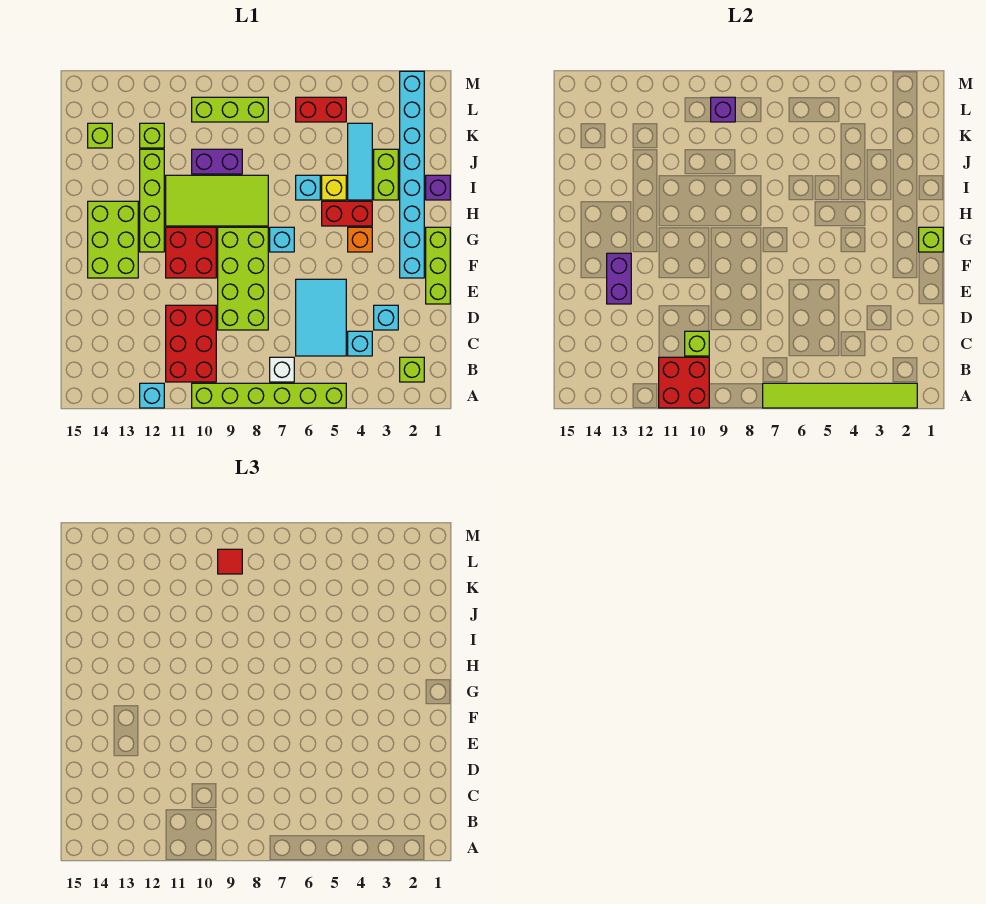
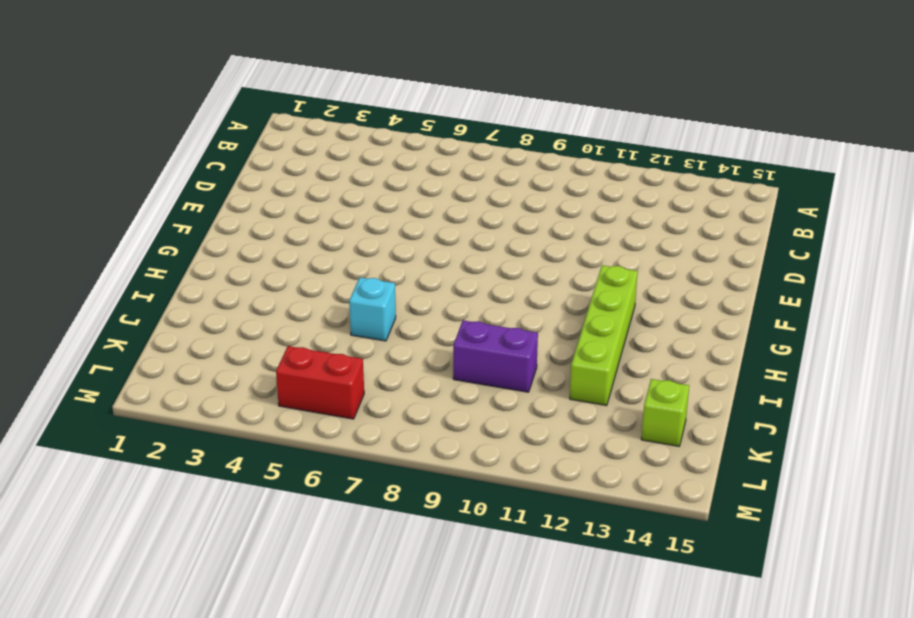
none -> lime 1x6 brick [192,383,346,408]
none -> cyan 1x1 brick [140,383,164,408]
none -> lime 1x1 brick [400,357,424,382]
none -> white 1x1 brick [270,357,294,382]

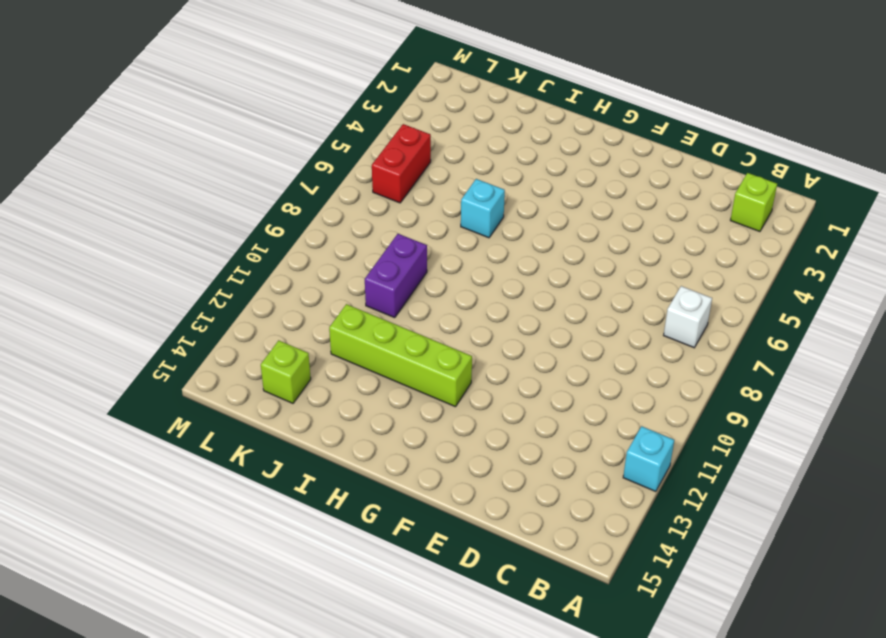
none -> lime 1x6 brick [192,383,346,408]
none -> red 2x3 brick [166,305,216,382]
none -> cyan 1x1 brick [348,331,372,356]
none -> cyan 2x3 tile [296,279,346,356]

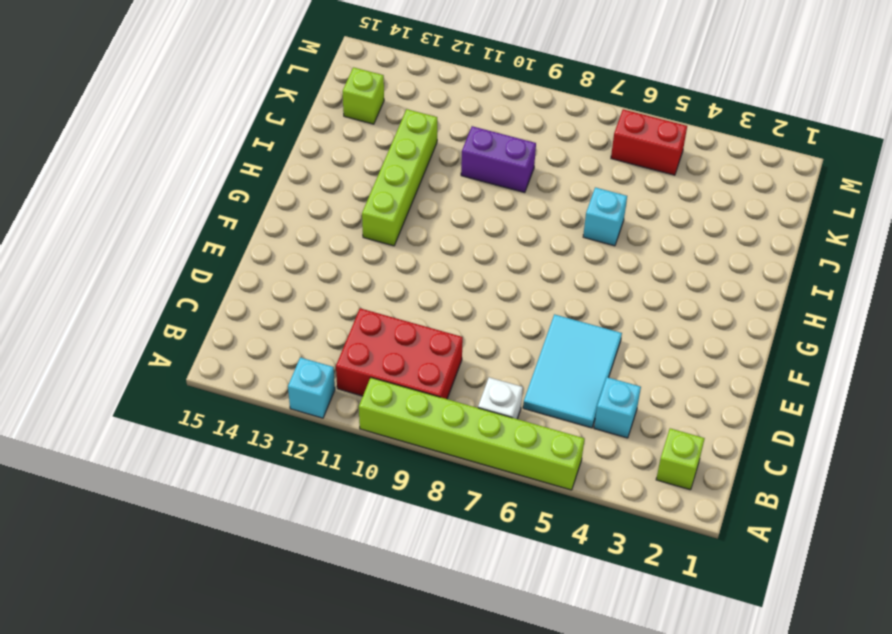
red 2x3 brick [336,308,463,399] -> red 2x3 brick turned to [166,305,216,382]
none -> cyan 1x1 brick [374,305,398,330]
none -> lime 2x4 brick [218,227,268,330]
none -> lime 1x3 brick [426,227,450,304]
none -> cyan 1x8 brick [400,71,424,278]

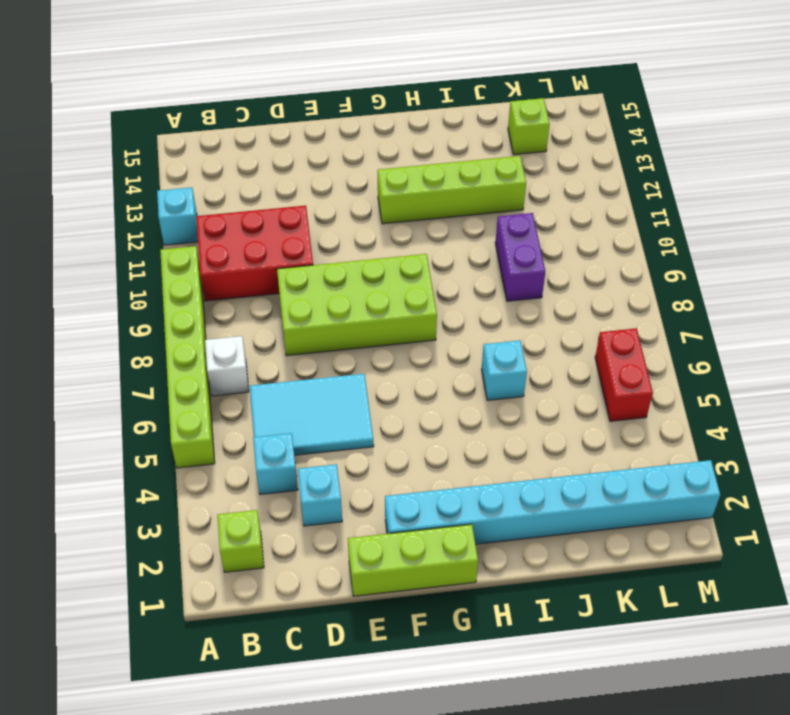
none -> red 2x2 brick [166,227,216,278]
none -> lime 2x3 brick [88,201,138,278]
none -> orange 1x1 brick [348,227,372,252]
none -> cyan 1x1 brick [270,227,294,252]

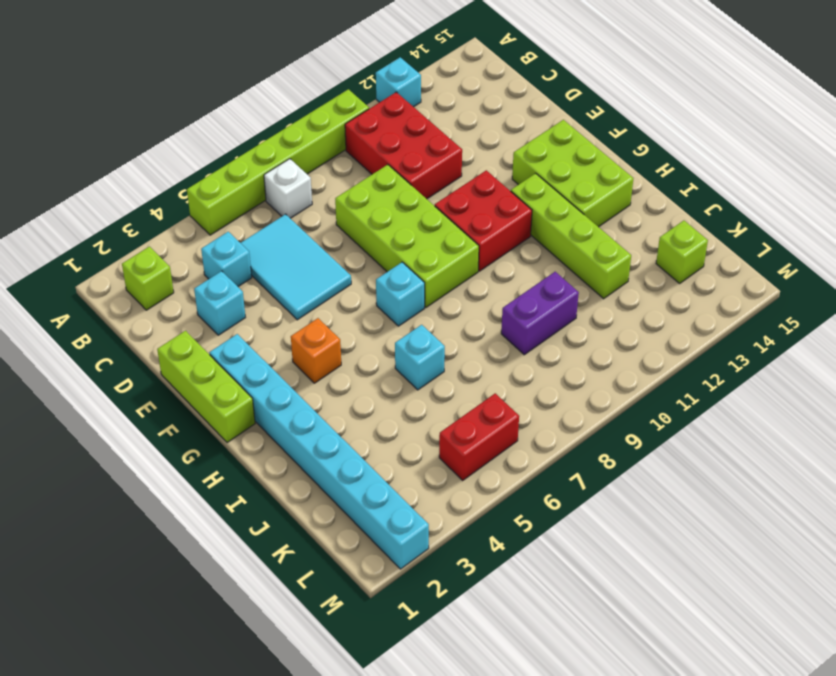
none -> red 1x2 brick [322,201,372,226]
none -> lime 2x4 tile [166,175,268,226]
none -> purple 1x1 brick [426,175,450,200]
none -> lime 1x2 brick [374,149,398,200]

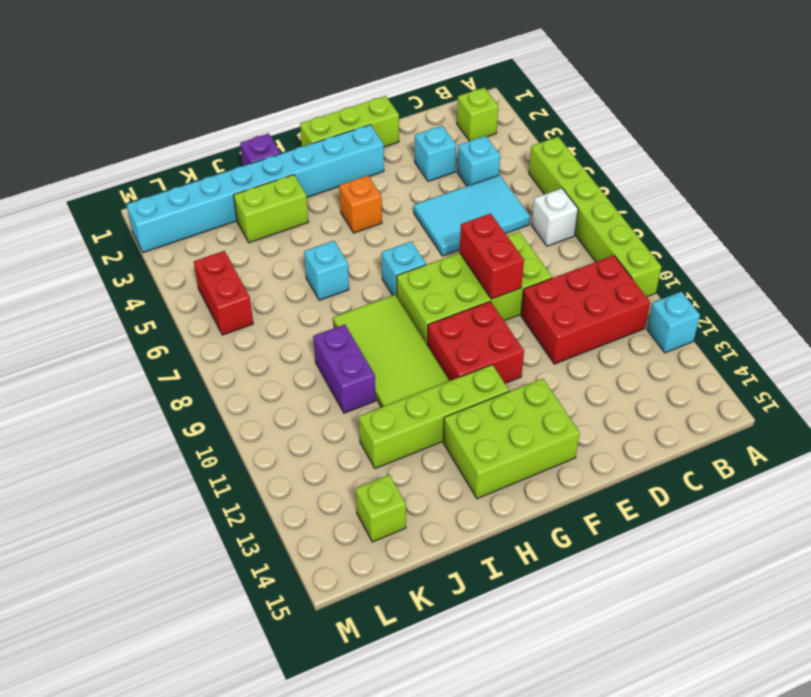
red 1x2 brick [460,213,524,299] -> red 1x2 brick moved to [322,201,372,226]
none -> cyan 1x3 tile [348,123,372,200]
none -> yellow 1x1 brick [322,175,346,200]
none -> lime 1x1 brick [140,123,164,148]
none -> lime 1x3 brick [192,97,268,122]

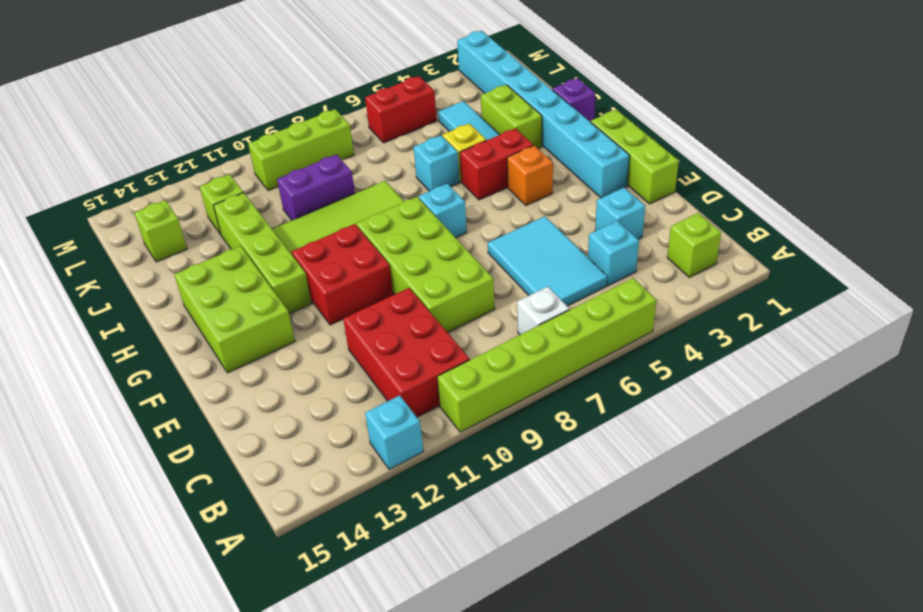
none -> lime 1x6 tile [763,383,917,408]
none -> red 2x2 brick [659,357,709,408]
none -> lime 1x1 brick [685,331,709,356]
none -> purple 1x2 brick [607,253,631,304]

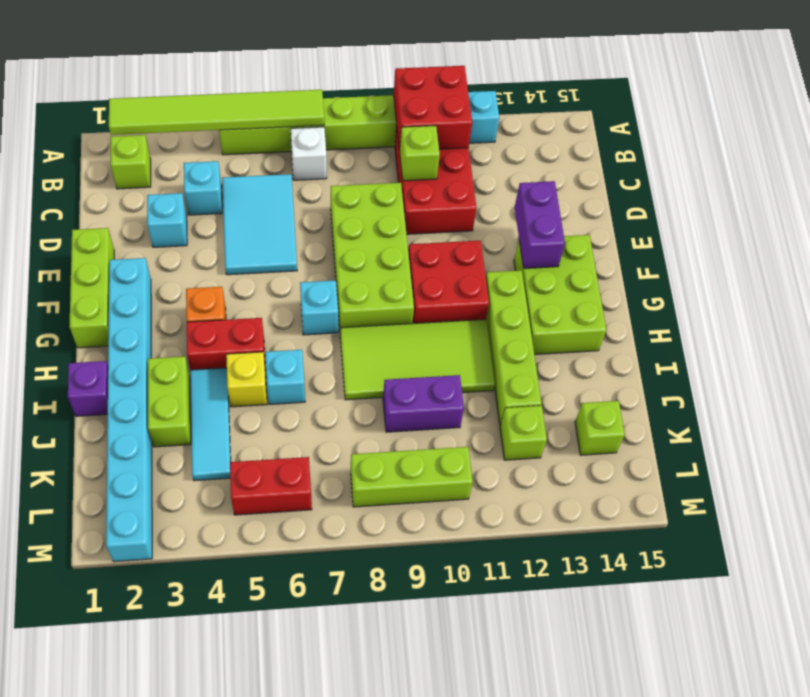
none -> lime 1x1 brick [919,227,943,252]
none -> purple 1x1 brick [711,97,735,122]
none -> red 1x1 tile [218,549,242,574]

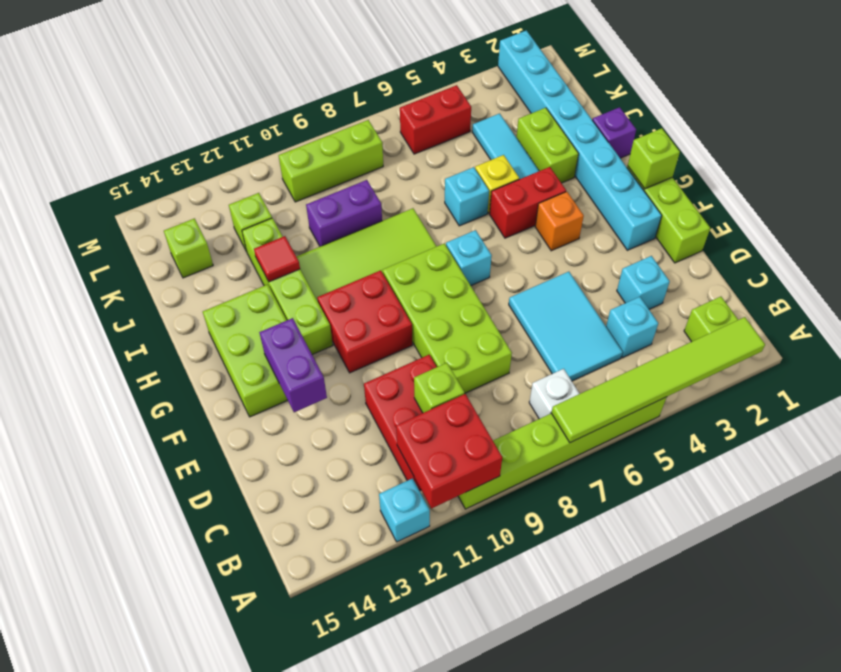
red 1x1 tile [254,236,300,282] -> red 1x1 tile moved to [218,549,242,574]
none -> purple 1x1 brick [711,97,735,122]

